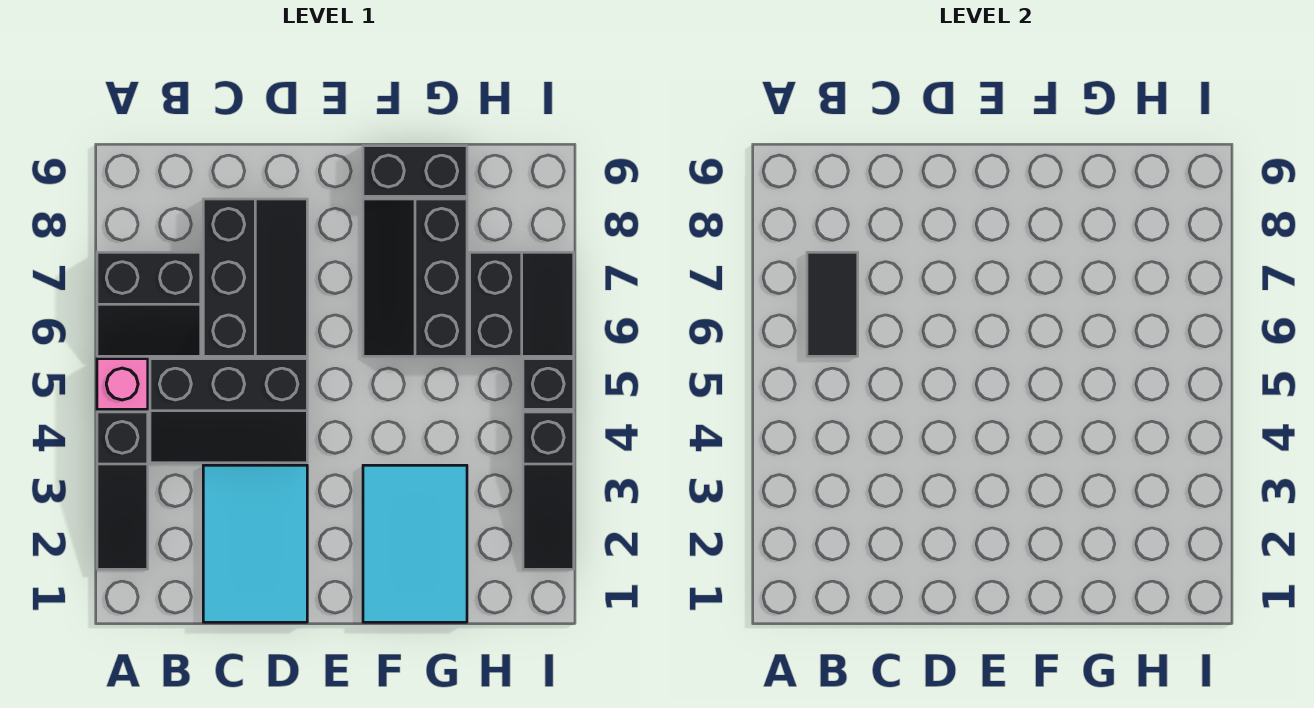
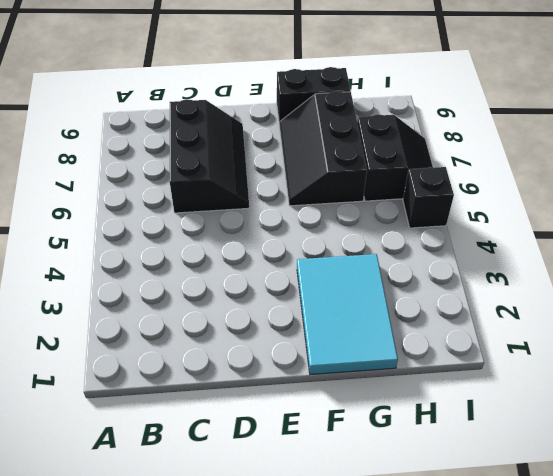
none -> black 1x3 slope [97,412,148,569]
none -> pink 1x1 brick [97,359,148,409]
none -> black 2x2 slope [97,252,201,356]

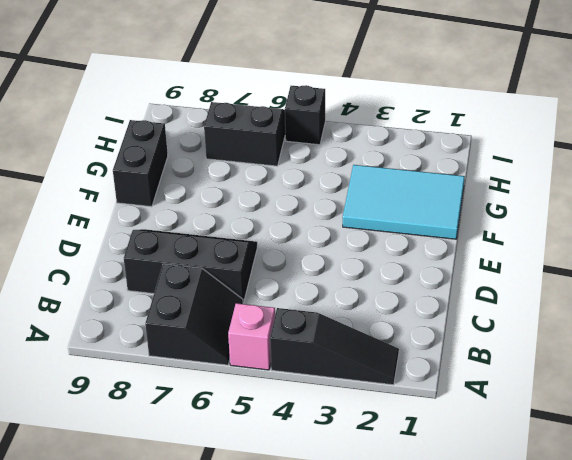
none -> black 2x3 slope [150,359,307,463]
none -> cyan 2x3 tile [203,465,307,622]
none -> black 2x3 slope [363,199,467,356]

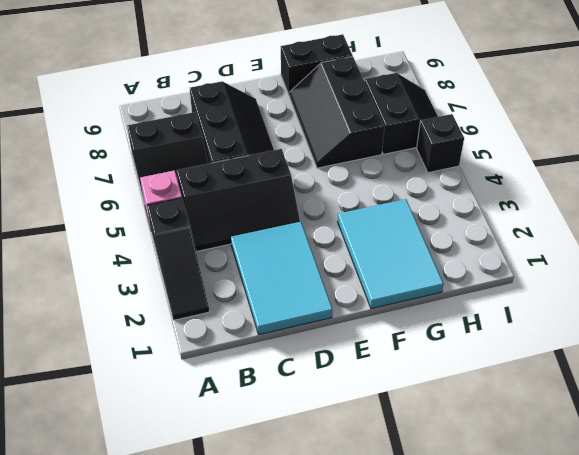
none -> black 1x3 slope [523,412,574,569]
none -> black 1x2 tile [807,252,858,356]

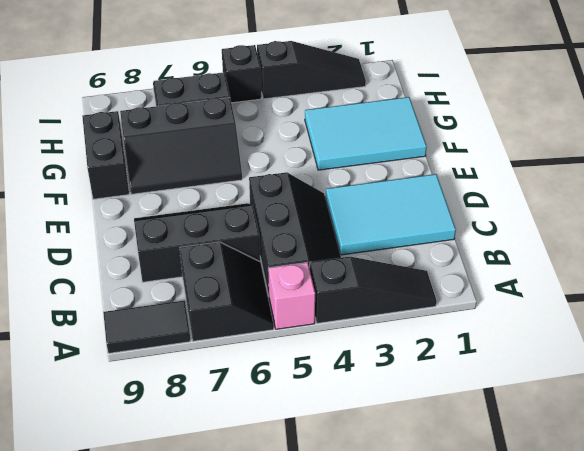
black 1x2 tile [103,301,190,353] -> black 1x2 tile moved to [807,252,858,356]

